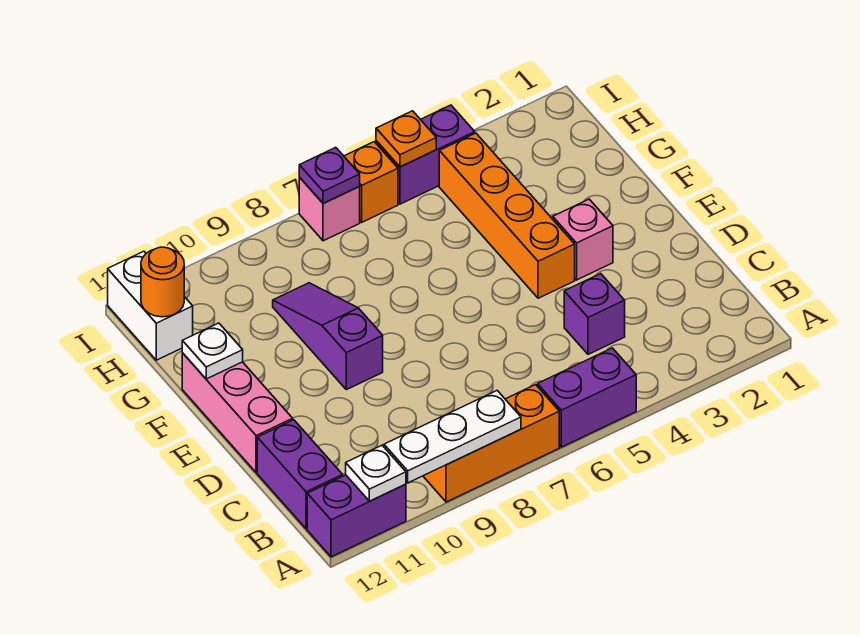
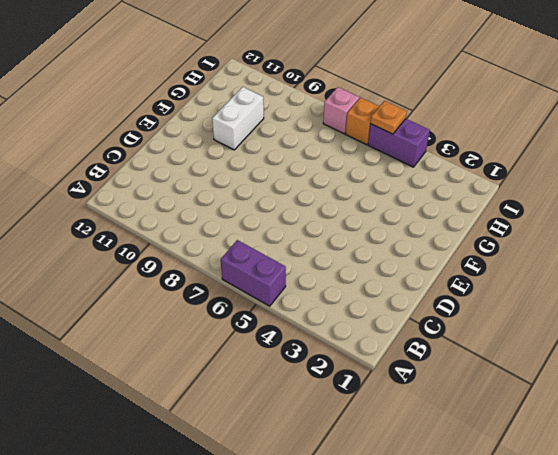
white 1x2 brick [212,87,264,150] -> white 1x2 brick moved to [108,251,193,360]
none -> orange 1x3 brick [423,385,559,502]
none -> purple 1x2 brick [307,475,406,557]
none -> purple 1x2 brick [257,420,343,529]

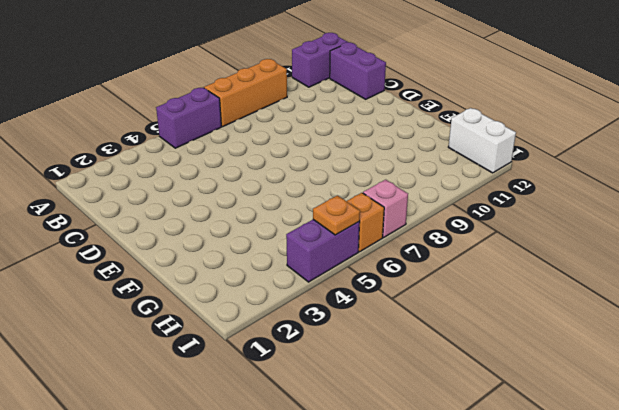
none -> purple 1x1 brick [564,274,625,354]
none -> pink 1x3 brick [182,353,293,473]
none -> pink 1x1 brick [553,199,613,280]

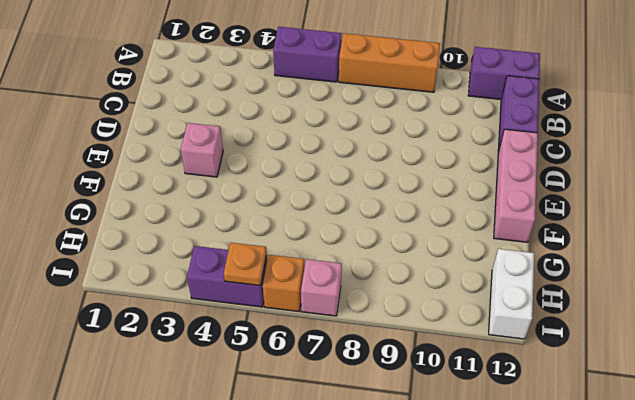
none -> purple 1x1 brick [564,274,625,354]
none -> orange 1x4 brick [439,133,575,298]
none -> purple 1x3 slope [273,283,383,390]

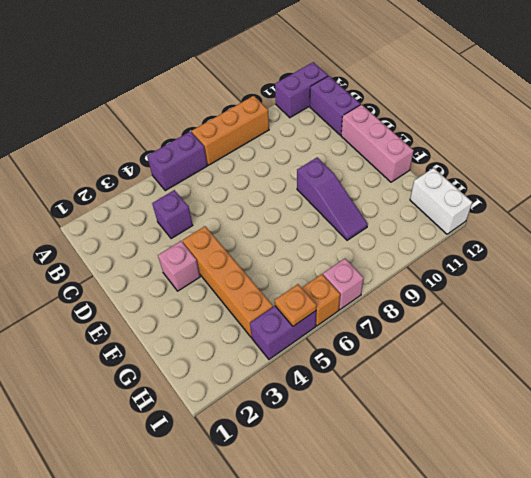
none -> white 1x3 plate [384,391,521,483]
none -> white 1x1 plate [346,445,406,501]
none -> white 1x1 plate [182,323,243,379]

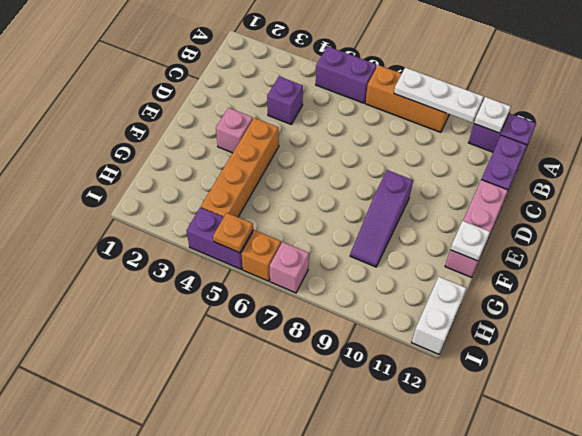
none -> orange 1x1 round brick [141,247,184,317]
none -> purple 1x1 plate [299,147,360,204]

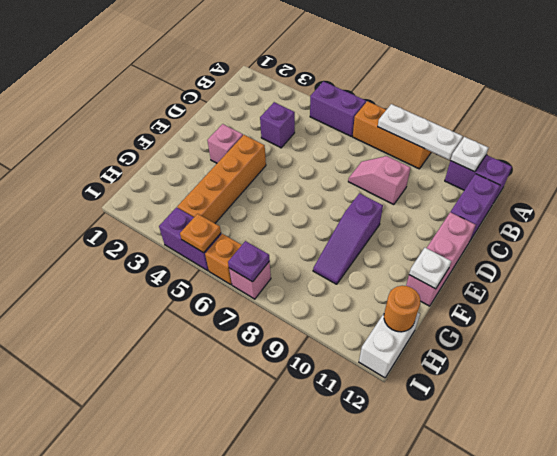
pink 1x2 slope [348,156,411,205] -> none

